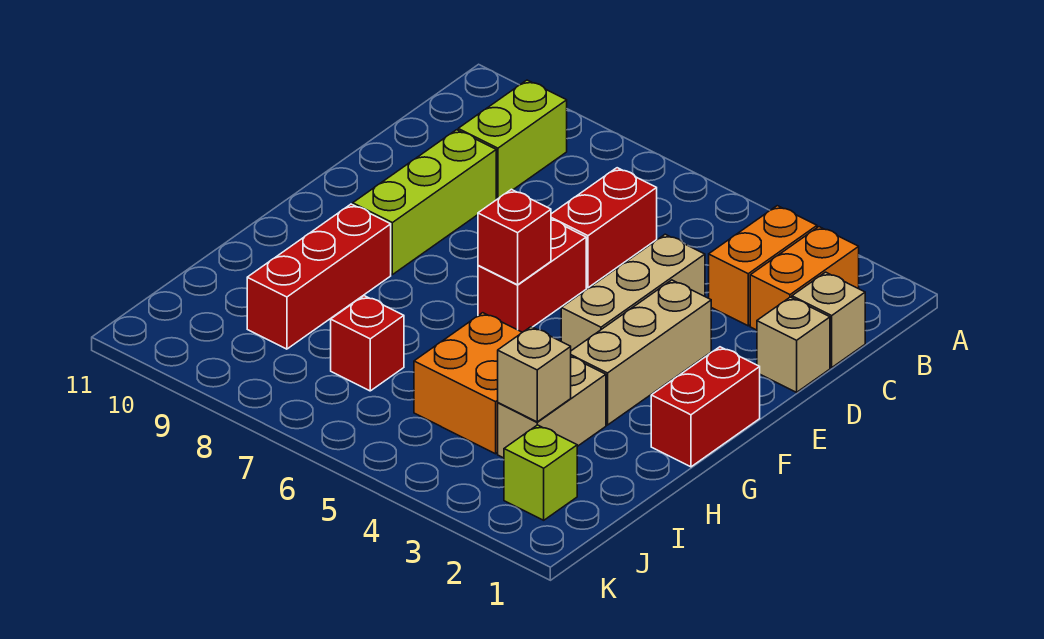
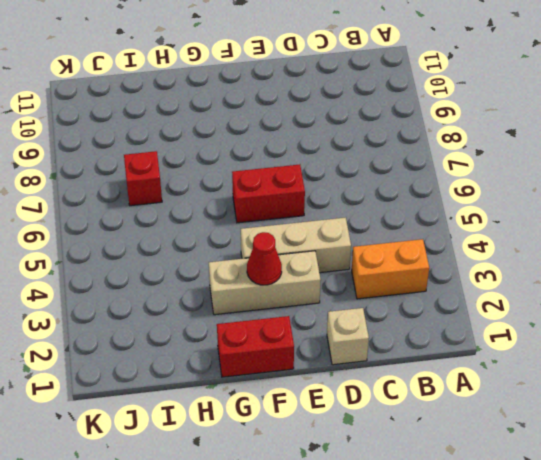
red 1x1 cone [247,232,282,285] -> none
none -> orange 1x2 brick [750,227,859,330]
none -> lime 1x2 brick [458,80,567,200]
none -> tan 1x1 brick [792,272,865,368]

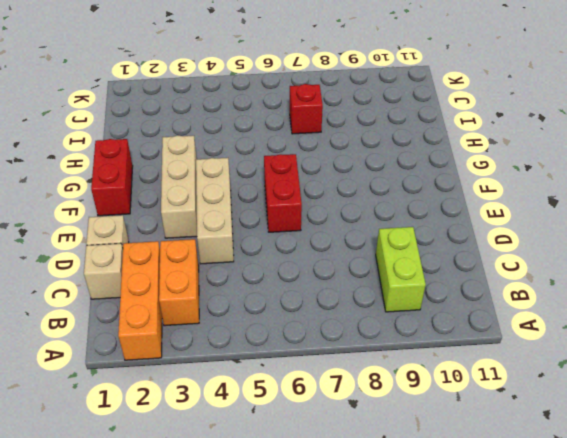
orange 1x3 brick [118,241,162,360] -> orange 1x2 brick [750,227,859,330]
none -> red 1x2 brick [551,168,657,288]
none -> lime 1x3 brick [353,130,496,275]
none -> red 1x3 brick [247,204,391,349]

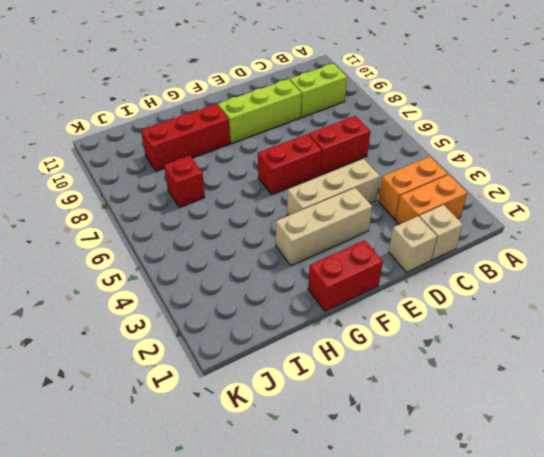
none -> tan 1x2 brick [498,357,606,458]
none -> orange 2x2 brick [414,313,522,454]
none -> lime 1x1 brick [504,425,577,520]

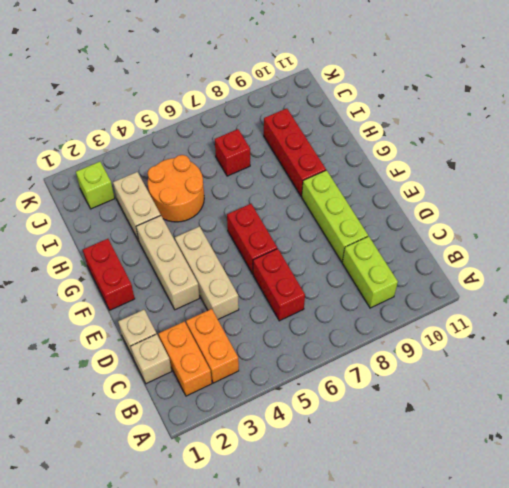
orange 2x2 round brick [148,155,204,222] -> orange 2x2 brick [414,313,522,454]
none -> red 1x1 brick [478,189,551,285]
none -> tan 1x1 brick [498,327,571,422]

